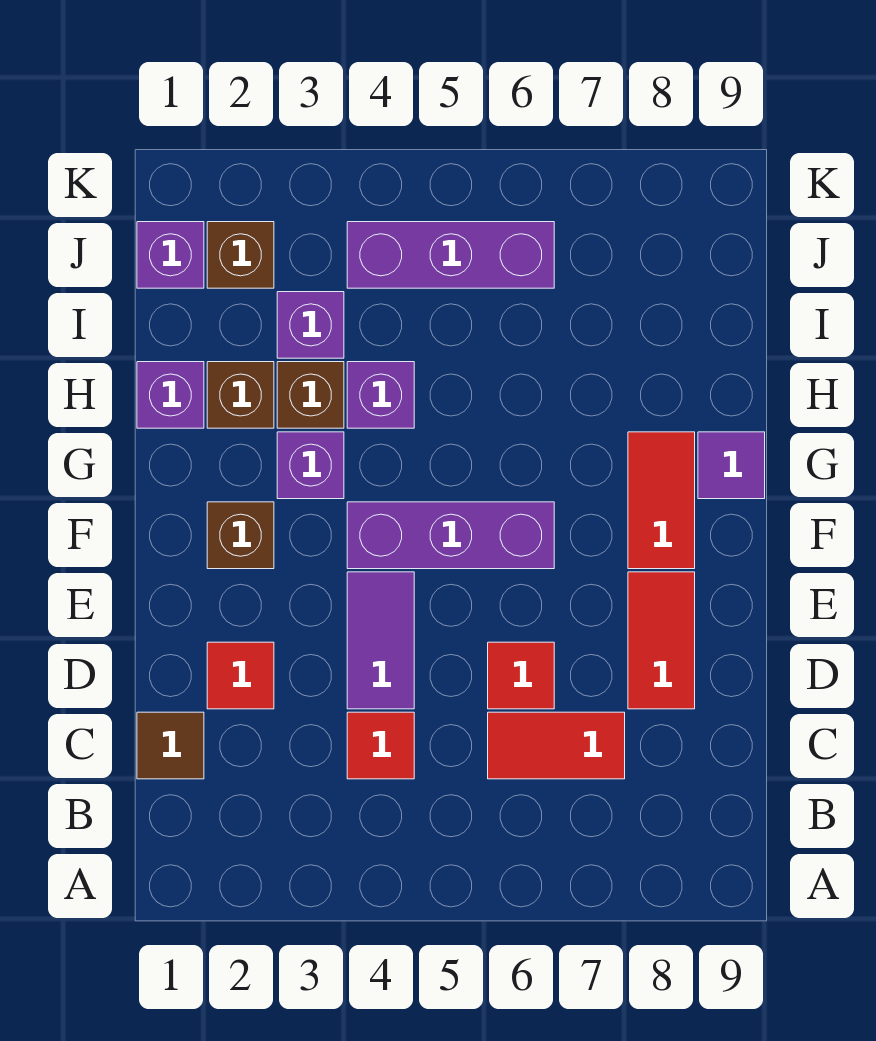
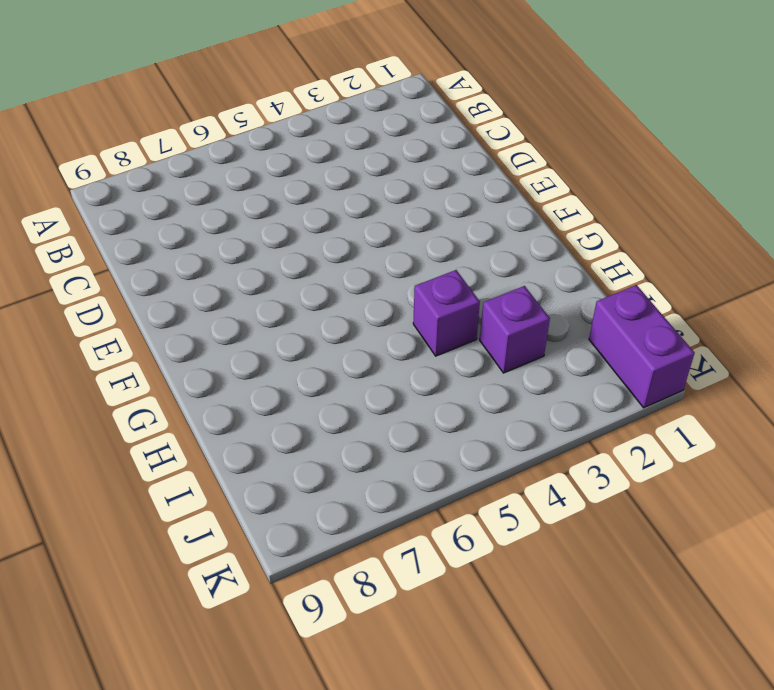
purple 1x2 brick [589,285,695,408] -> purple 1x1 brick [137,222,204,288]
none -> brown 1x1 tile [137,712,204,779]
none -> red 1x1 tile [347,712,414,779]
none -> red 1x2 tile [488,712,625,779]

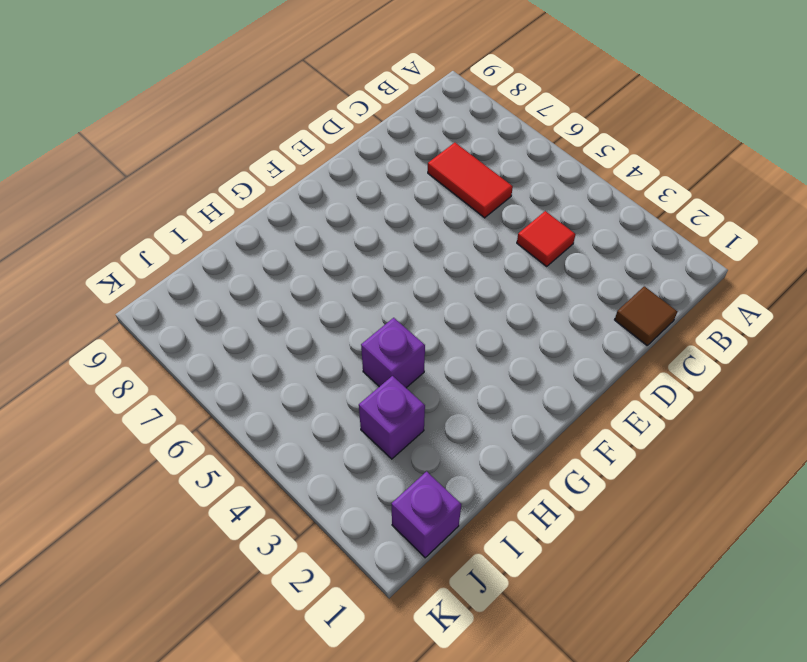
none -> red 1x1 tile [207,642,274,709]
none -> purple 1x2 tile [347,572,414,709]
none -> red 1x1 tile [488,642,554,709]

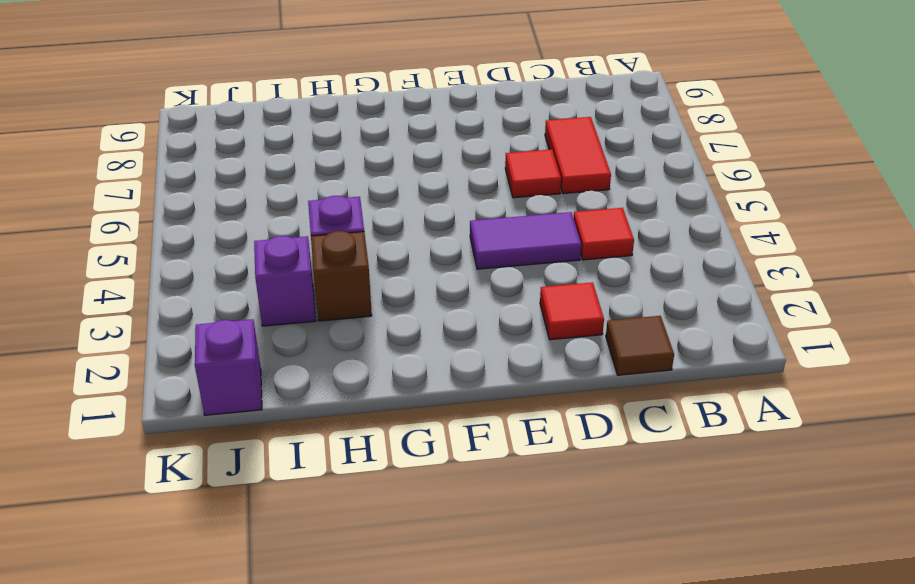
none -> red 1x2 tile [628,572,695,709]
none -> brown 1x1 brick [207,502,274,569]
none -> purple 1x3 brick [347,502,554,569]

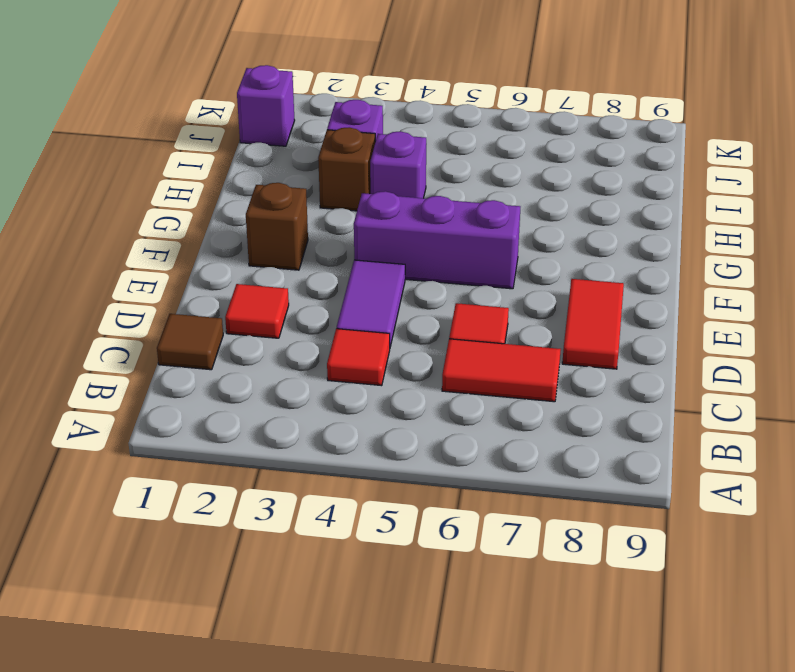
none -> red 1x2 tile [628,432,695,569]
none -> purple 1x1 brick [277,432,344,499]
none -> purple 1x1 tile [698,432,765,499]

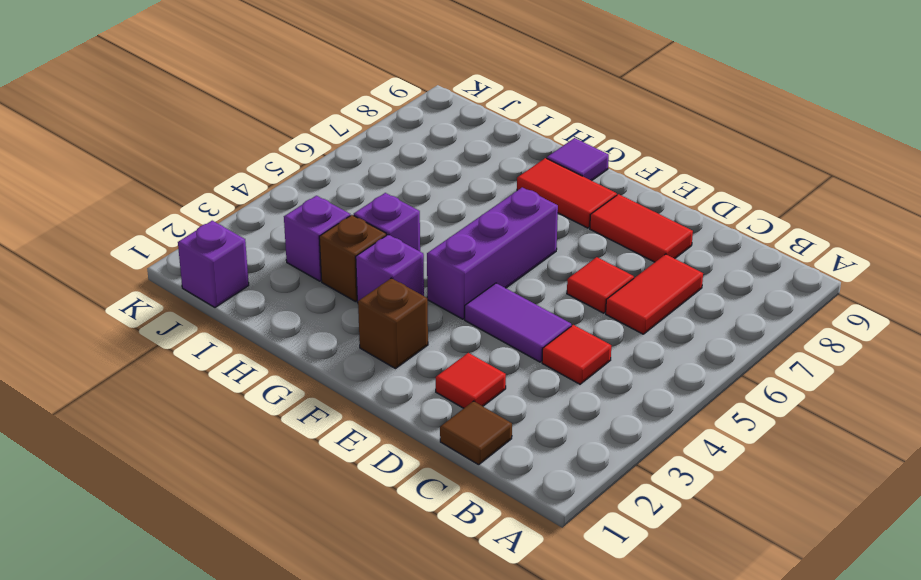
none -> purple 1x1 brick [137,362,204,428]
none -> brown 1x1 brick [207,362,274,428]
none -> brown 1x1 brick [207,222,274,288]

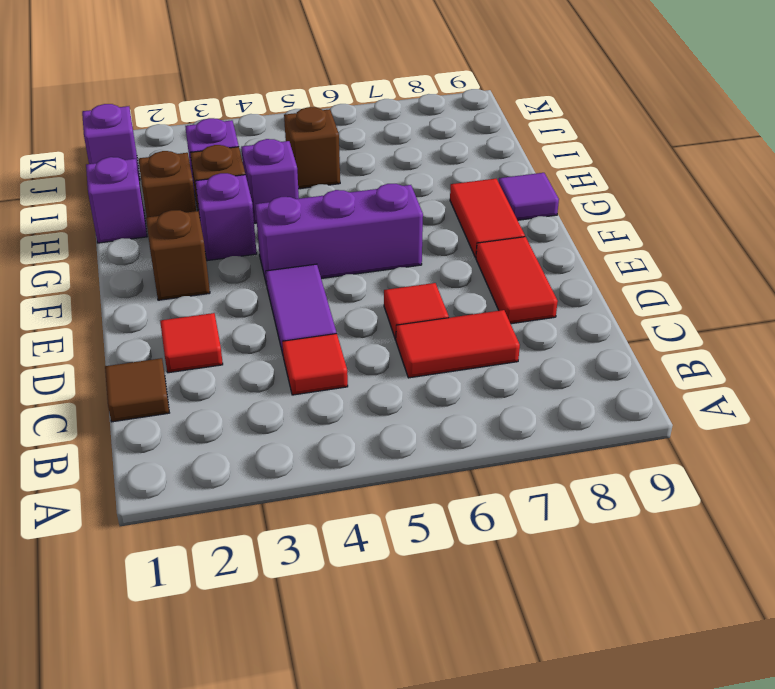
brown 1x1 brick [284,107,340,189] -> brown 1x1 brick moved to [207,222,274,288]
none -> purple 1x3 brick [347,222,554,288]

